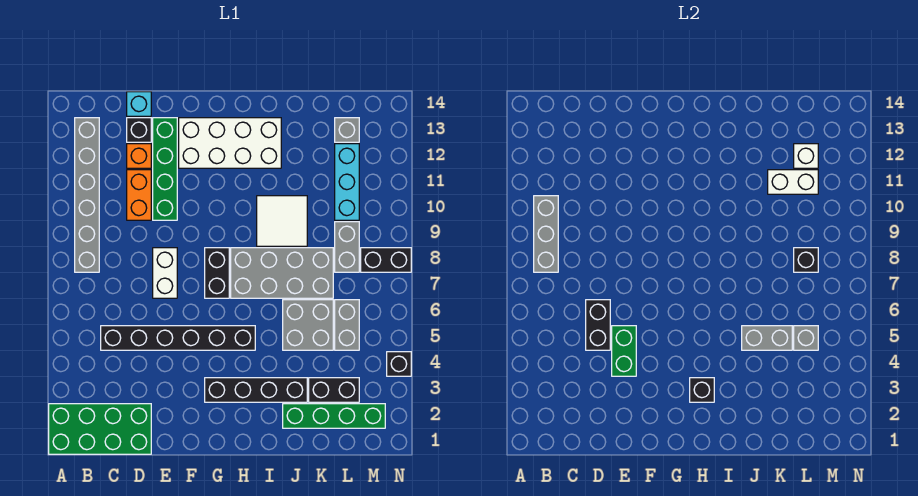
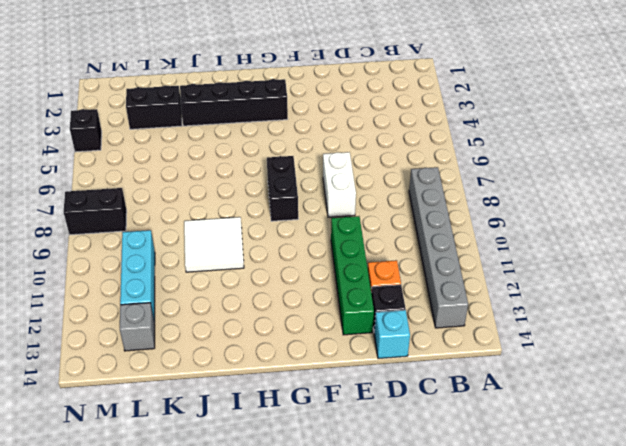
none -> green 2x4 brick [49,404,151,454]
none -> black 1x6 brick [101,326,255,350]
none -> orange 1x2 brick [127,170,151,220]
none -> white 2x4 brick [179,118,281,168]

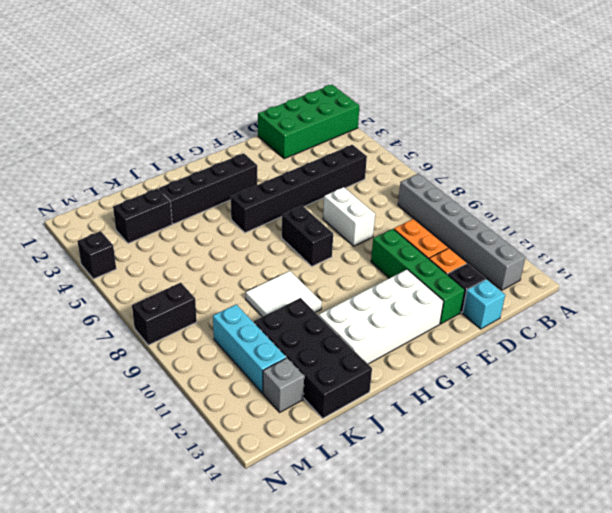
black 2x4 brick [254,298,372,418] -> none
none -> grey 2x4 brick [231,248,333,298]
none -> green 1x4 brick [283,404,385,428]
none -> grey 2x2 brick [283,300,333,350]
none -> grey 1x2 brick [335,300,359,350]

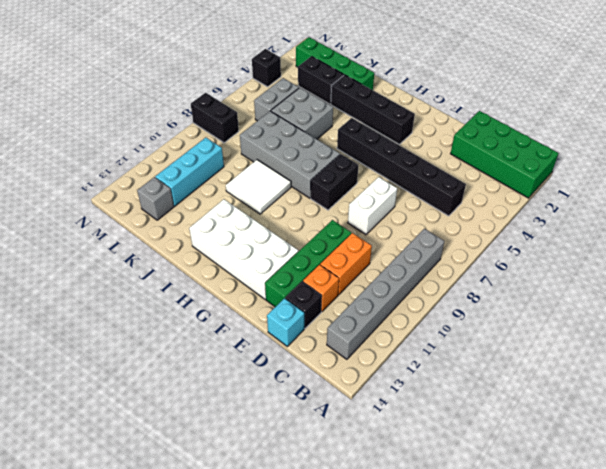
none -> grey 1x2 brick [335,222,359,272]
none -> grey 1x3 brick [534,196,558,272]
none -> black 1x2 brick [586,300,610,350]
none -> green 1x2 brick [612,326,636,376]

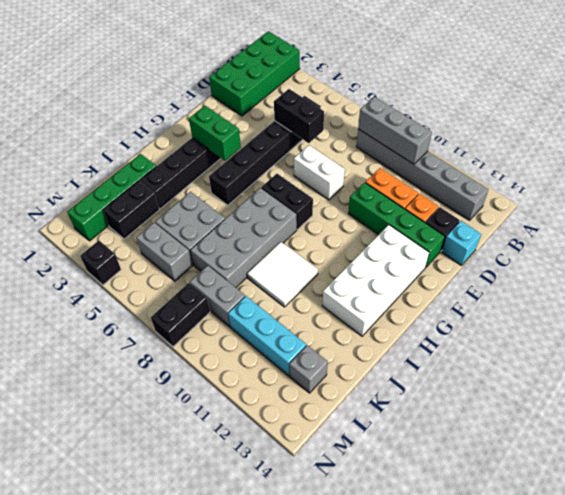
green 1x2 brick [189,106,241,161] -> green 1x2 brick moved to [612,326,636,376]
none -> black 1x1 brick [690,378,714,402]
none -> grey 1x2 brick [742,326,792,350]
none -> white 1x2 brick [768,170,818,194]
none -> grey 1x1 brick [794,326,818,350]

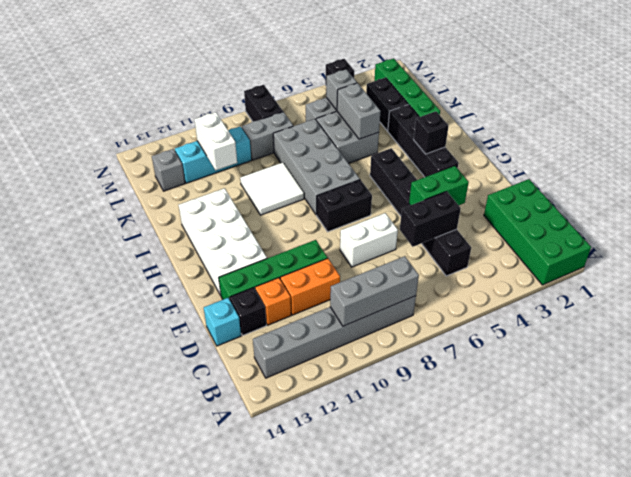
none -> black 1x1 brick [794,248,818,272]
none -> white 1x1 brick [794,144,818,168]

